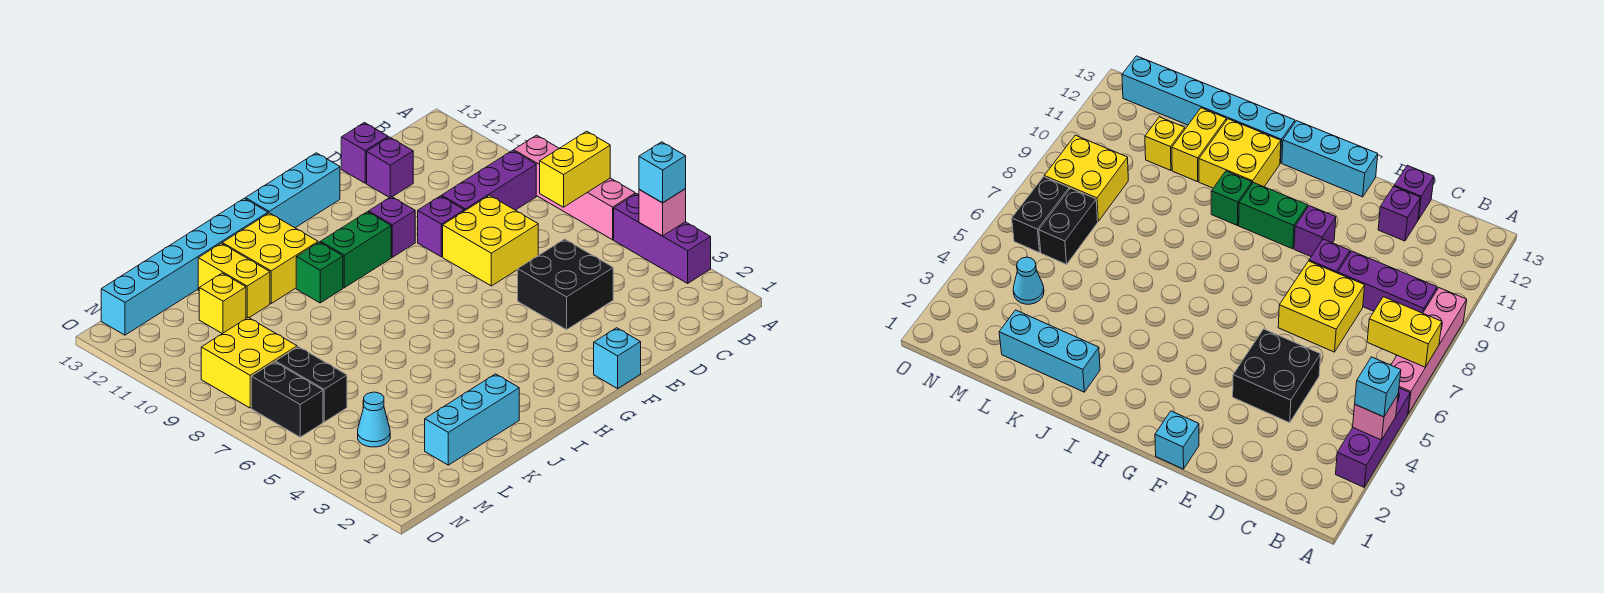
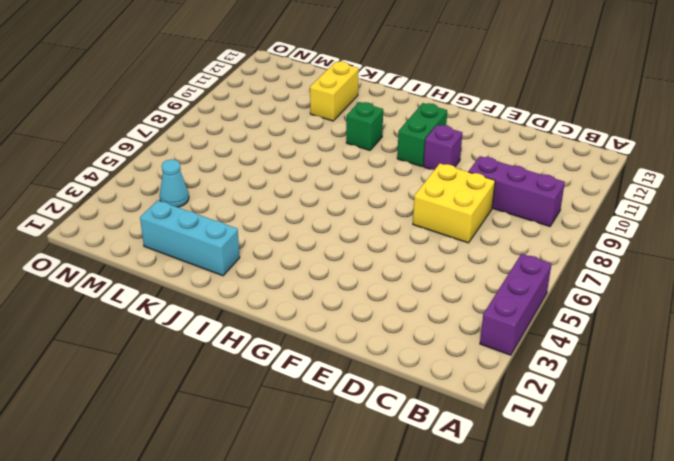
green 1x2 brick [397,103,447,167] -> green 1x2 brick turned to [320,212,391,288]
none -> pink 1x4 brick [514,135,635,240]
none -> black 2x2 brick [518,239,613,330]
none -> purple 1x1 brick [367,137,413,198]

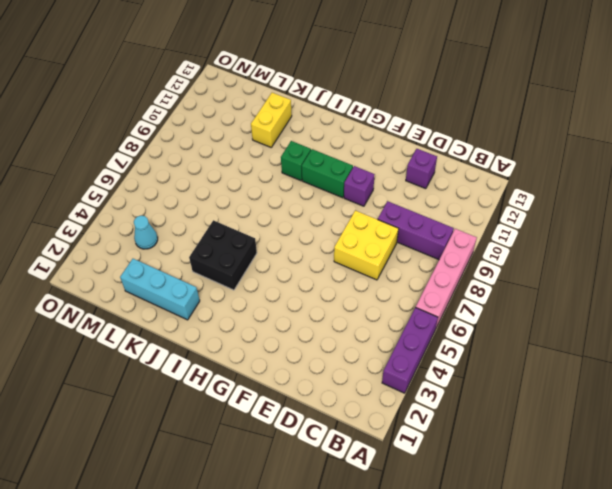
black 2x2 brick [189,220,257,290] -> black 2x2 brick moved to [518,239,613,330]
none -> purple 1x1 brick [341,123,388,183]
none -> purple 1x1 brick [418,196,464,257]
none -> cyan 1x1 brick [594,328,641,389]

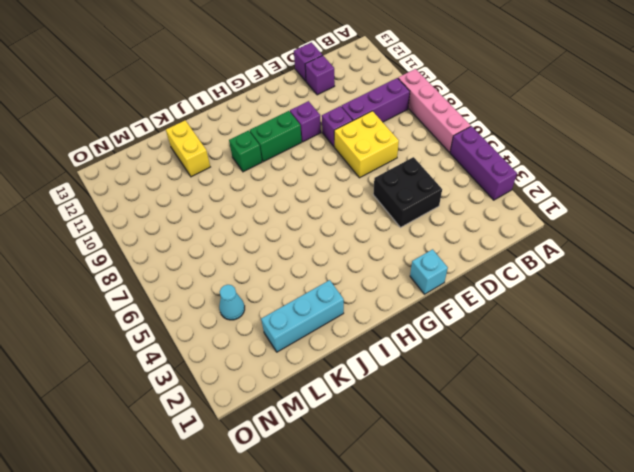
none -> cyan 1x3 brick [245,153,340,228]
none -> yellow 2x2 brick [222,213,318,303]
none -> cyan 1x6 brick [101,198,268,335]

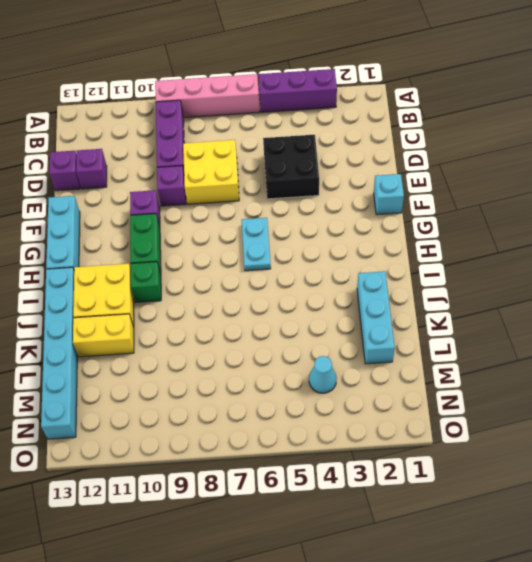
cyan 1x2 plate [242,218,271,271] -> none
none -> yellow 1x1 brick [199,273,246,334]
none -> black 1x2 brick [275,347,347,422]
none -> yellow 2x2 brick [201,318,297,408]

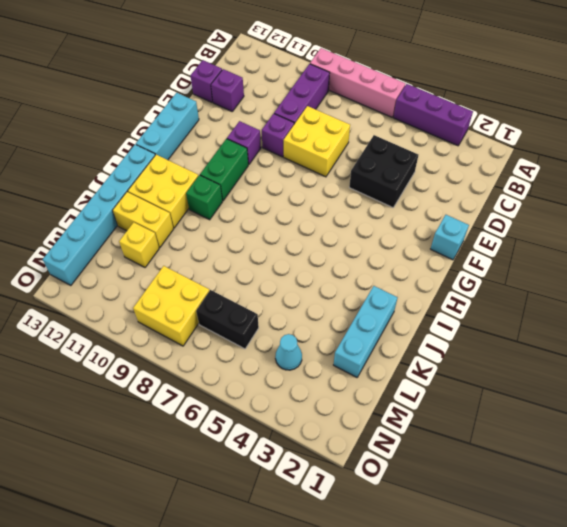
none -> black 1x2 brick [251,362,323,437]
none -> pink 1x1 brick [639,189,686,236]
none -> yellow 1x2 brick [540,131,610,207]

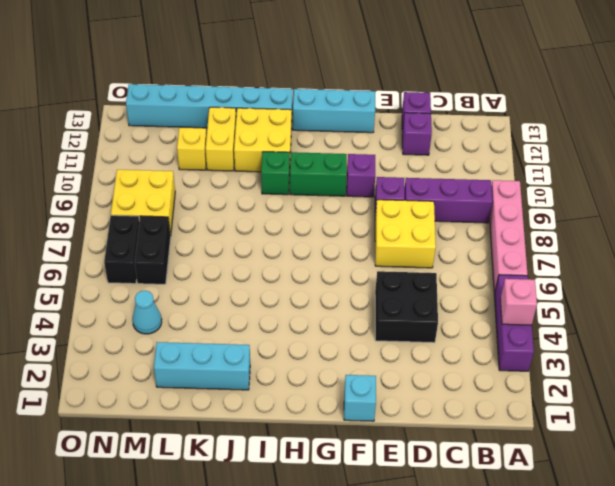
none -> yellow 1x2 brick [540,131,610,207]
none -> cyan 1x1 brick [639,142,686,203]

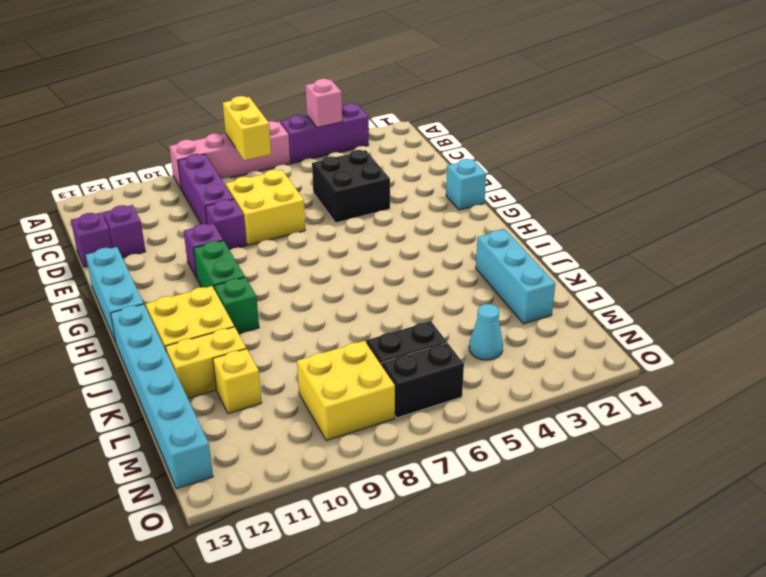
none -> cyan 1x1 brick [639,142,686,203]

